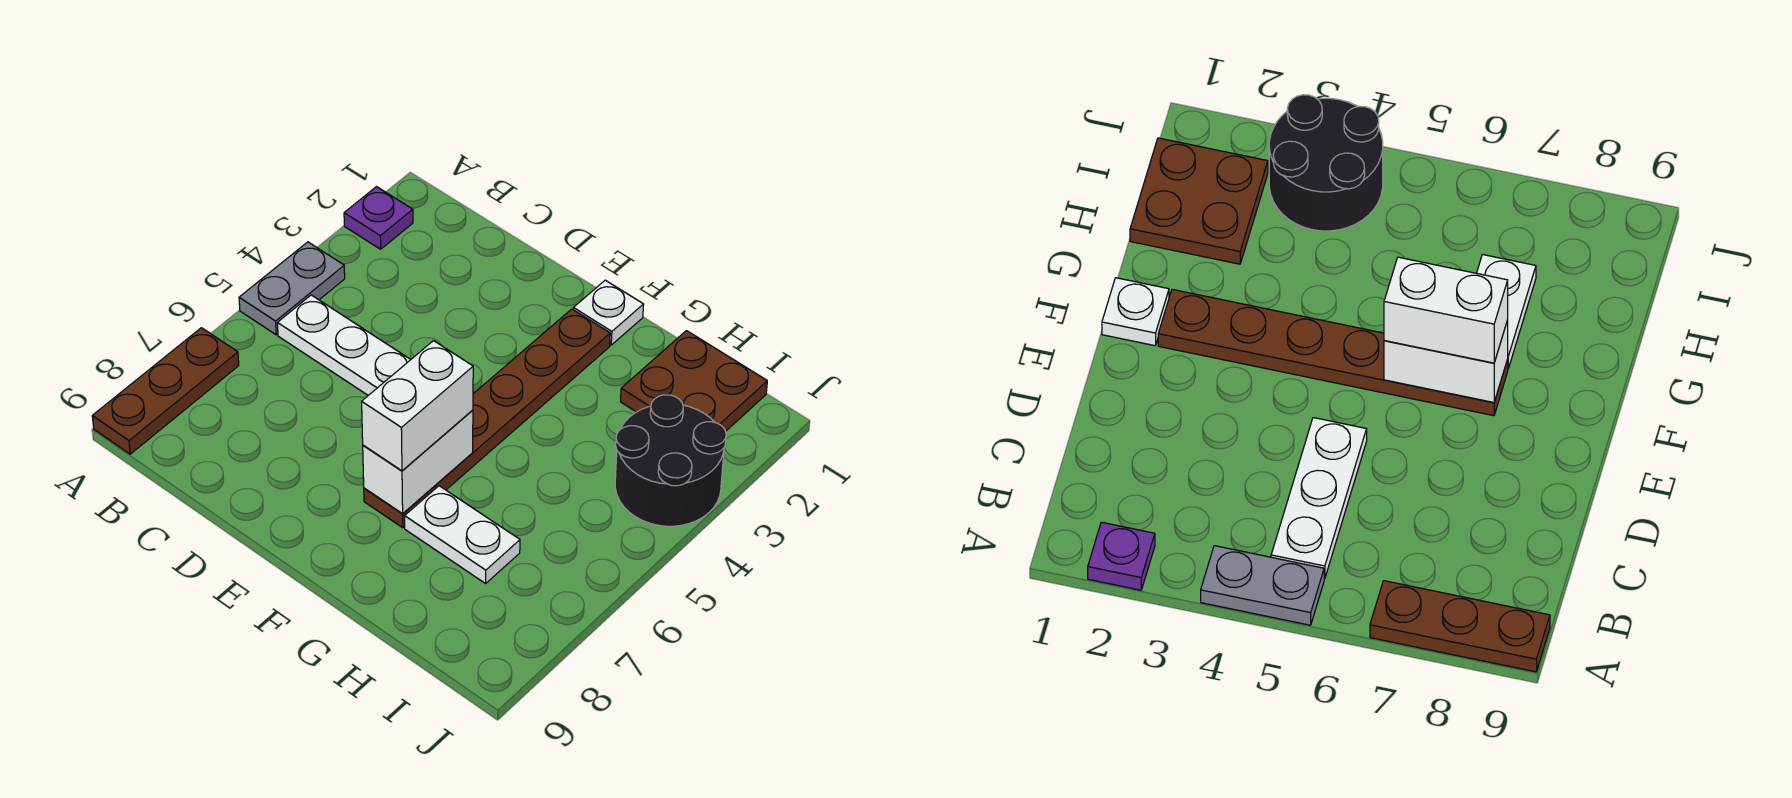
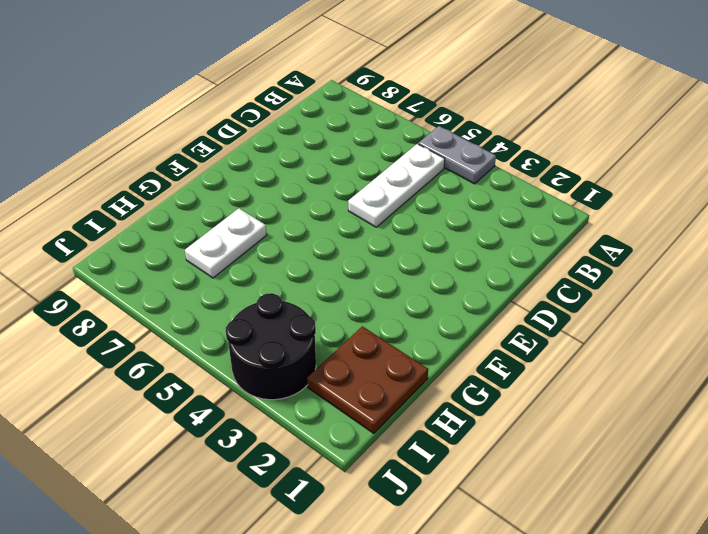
none -> purple 1x1 plate [344,187,413,249]
none -> brown 1x3 plate [92,328,239,454]

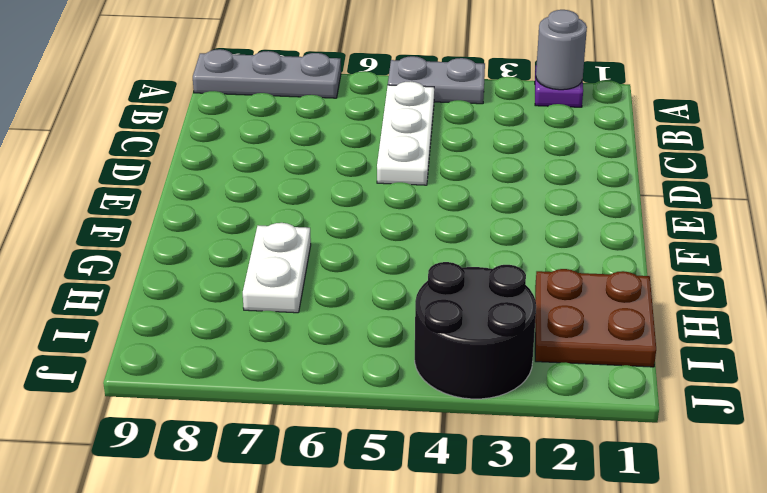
grey 1x1 round brick [536,10,587,90] -> none
grey 1x3 plate [193,49,341,98] -> brown 1x3 plate [92,328,239,454]
none -> white 1x1 plate [573,280,644,345]
none -> brown 1x6 plate [364,309,610,528]

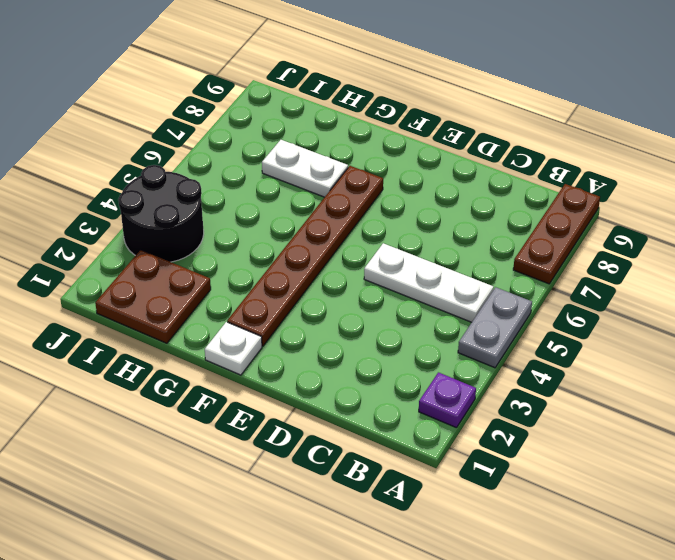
none -> white 1x2 brick [363,410,473,514]
none -> white 1x2 brick [362,341,473,471]

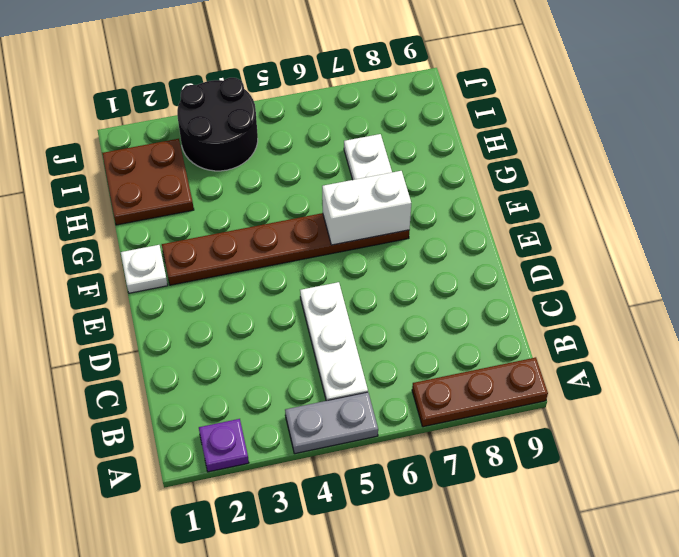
none -> white 1x2 brick [362,341,473,471]

